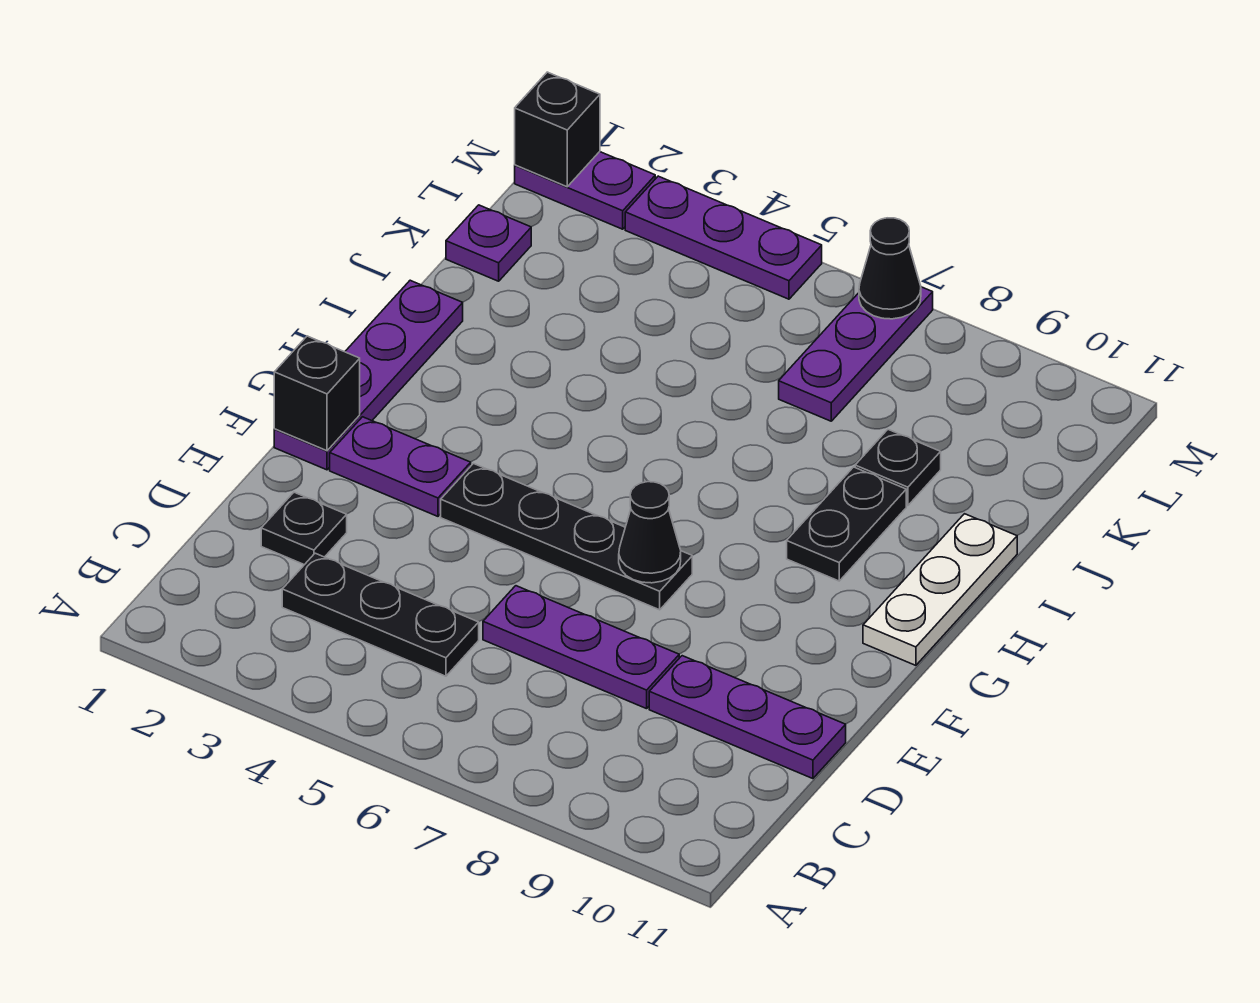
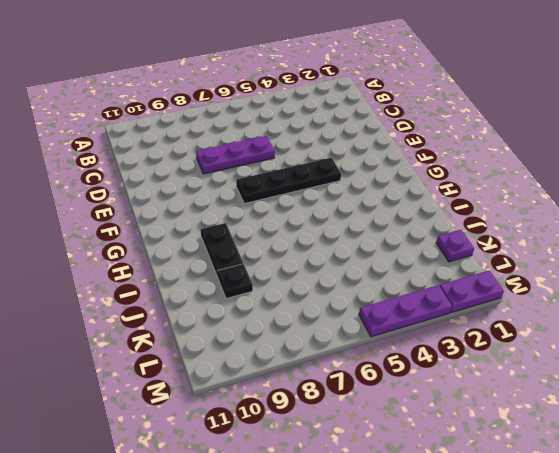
none -> black 1x3 plate [282,553,479,676]
none -> black 1x1 plate [261,492,347,565]
none -> purple 1x3 plate [649,656,846,779]

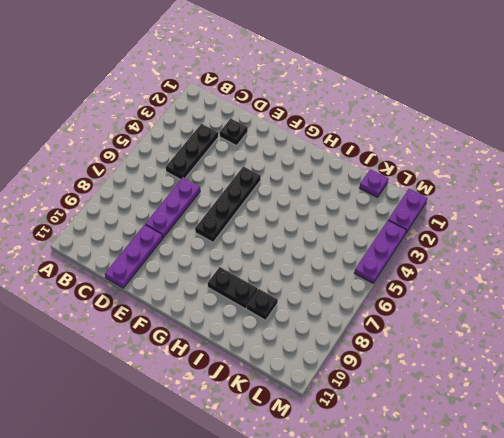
none -> purple 1x4 plate [274,280,463,470]
none -> purple 1x2 plate [330,417,471,516]
none -> white 1x3 plate [863,514,1017,665]

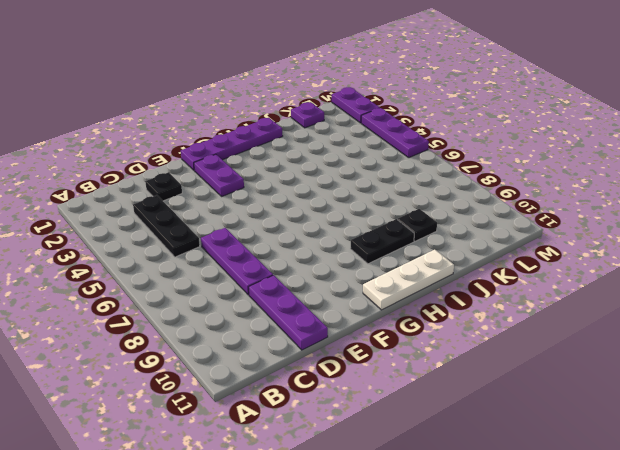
none -> black 1x4 plate [441,464,692,610]
none -> purple 1x3 plate [779,287,933,421]
none -> black 1x1 brick [274,336,360,451]

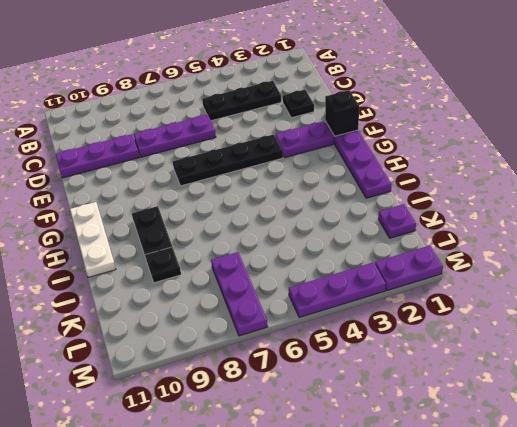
none -> black 1x1 cone [619,482,681,583]
none -> black 1x1 brick [515,72,600,187]
none -> black 1x1 cone [859,218,921,319]

